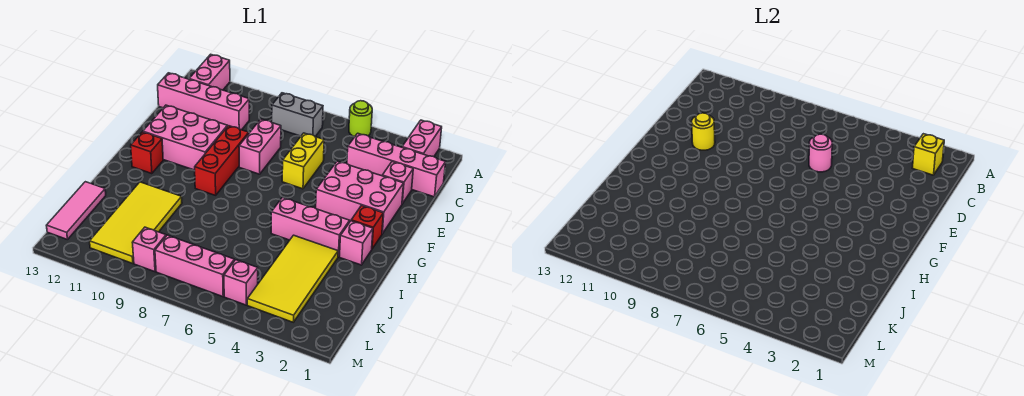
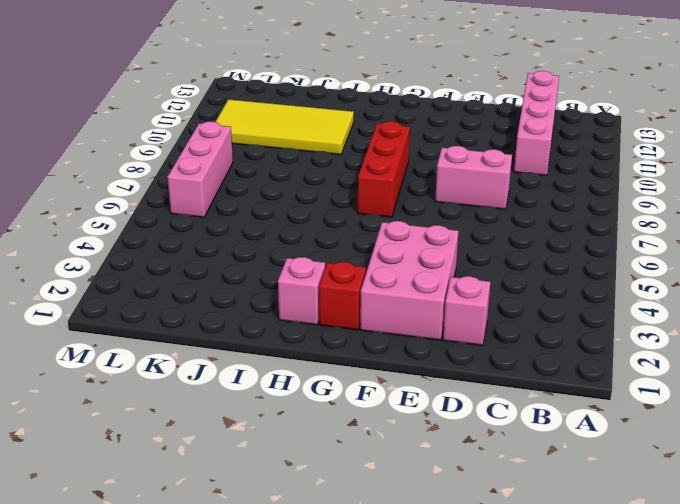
red 1x3 brick [358,121,410,217] -> red 1x3 brick turned to [195,126,249,195]
none -> pink 1x2 brick [402,120,442,157]
none -> lime 1x1 round brick [349,101,372,137]
none -> pink 1x2 brick [189,54,230,90]

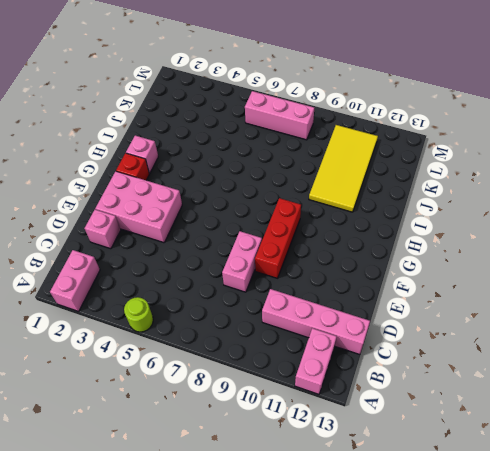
none -> grey 1x2 brick [272,93,323,137]
none -> pink 1x4 brick [347,133,446,197]
none -> yellow 1x2 brick [282,133,324,189]

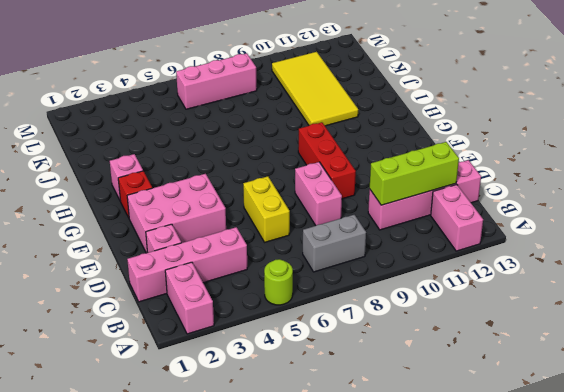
lime 1x3 brick [370,142,459,205] -> none
none -> pink 2x3 brick [143,105,227,170]
none -> red 1x1 brick [131,132,163,174]
none -> pink 1x3 brick [271,197,350,257]

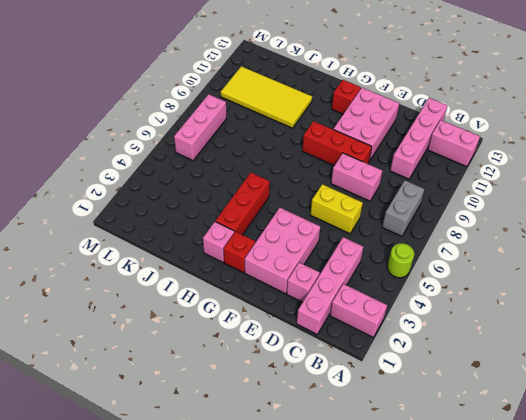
red 1x3 brick [215,173,270,235] -> pink 1x3 brick [271,197,350,257]
none -> yellow 2x4 tile [247,235,338,322]
none -> pink 1x3 tile [46,182,106,239]
none -> pink 1x1 brick [224,260,258,305]

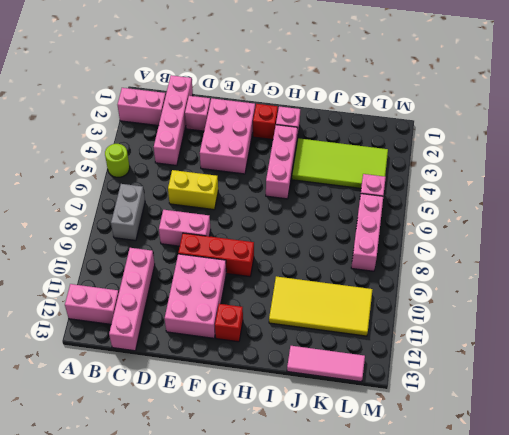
lime 2x4 tile [292,138,388,188] -> yellow 2x4 tile [247,235,338,322]
none -> pink 1x1 brick [132,227,166,272]
none -> yellow 1x1 brick [913,134,944,175]
none -> pink 1x1 round brick [809,134,832,172]

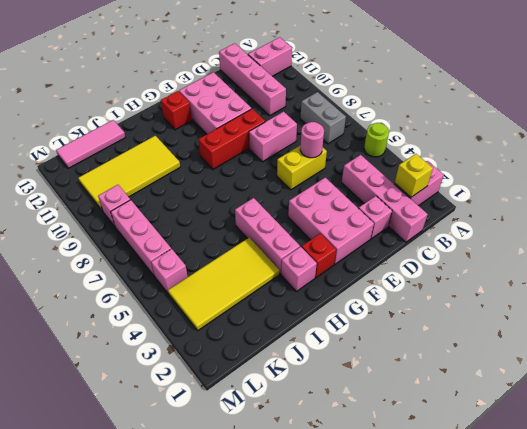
none -> yellow 1x1 round brick [692,113,715,150]

